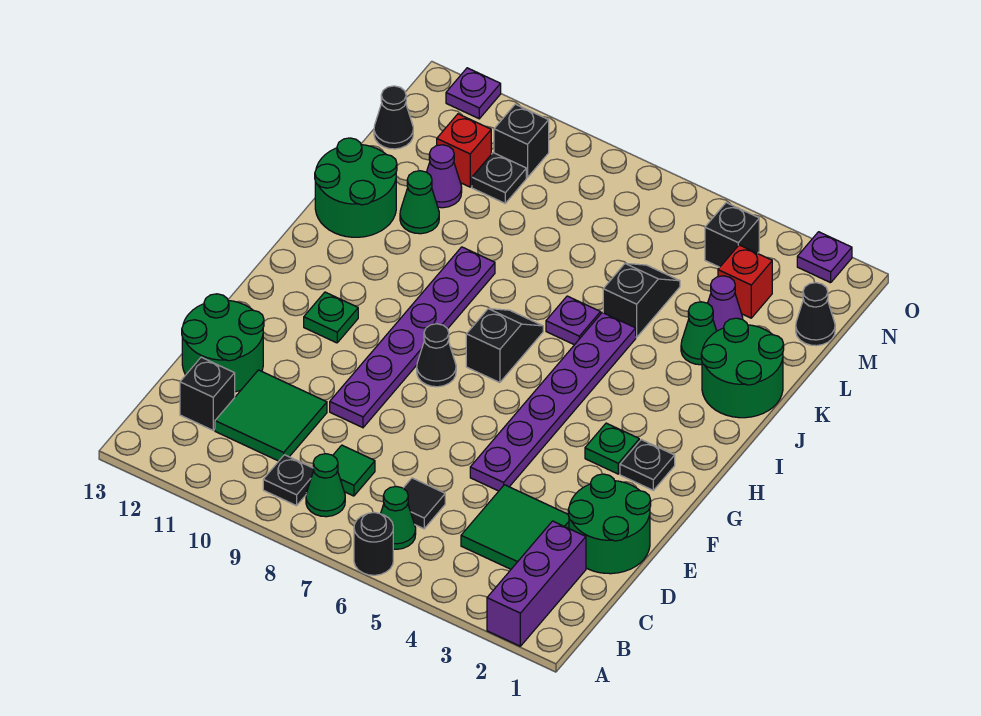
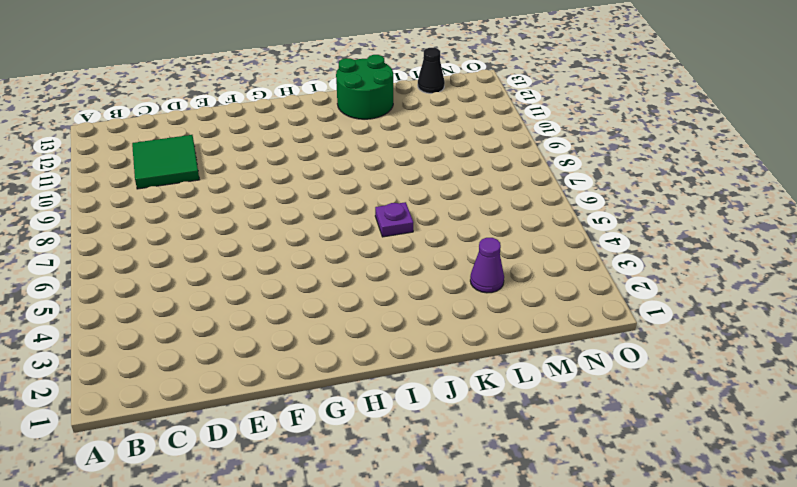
none -> purple 1x3 brick [487,521,586,646]
none -> black 1x1 round brick [354,512,393,575]
none -> green 1x1 cone [381,486,416,549]
none -> green 1x1 cone [306,454,345,517]

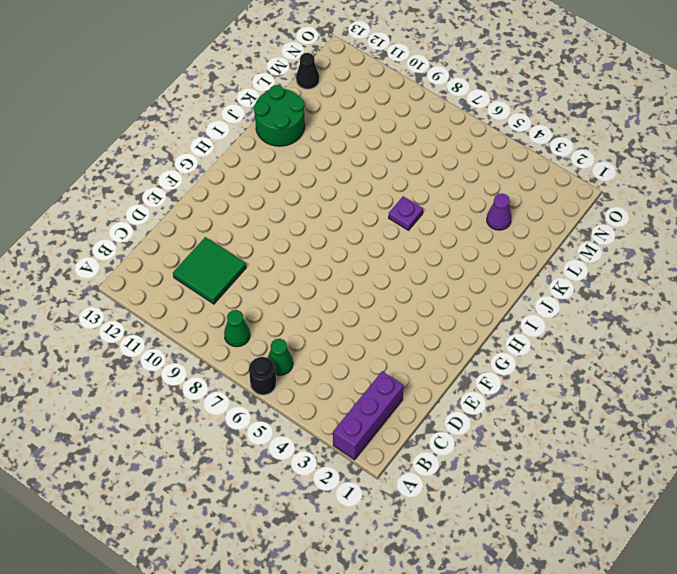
none -> black 1x1 plate [263,455,314,506]
none -> green 2x2 tile [461,485,569,569]
none -> black 1x1 tile [403,478,445,529]
none -> green 1x1 tile [333,445,375,496]

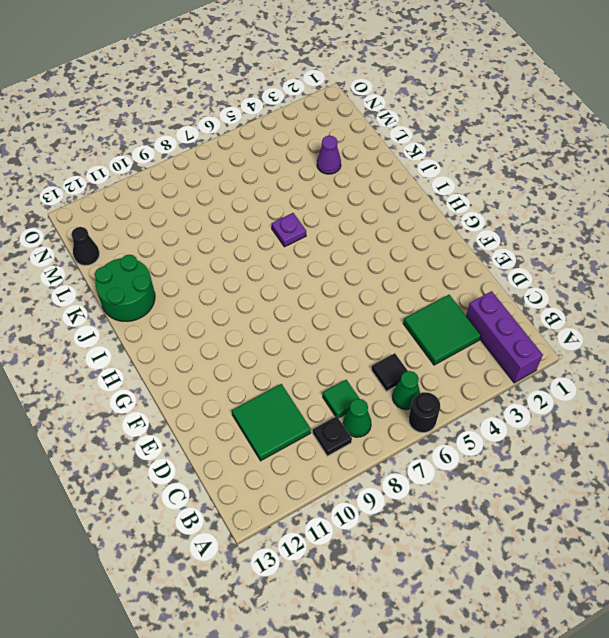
none -> black 1x1 brick [180,357,235,430]
none -> green 2x2 round brick [568,474,651,574]
none -> green 2x2 round brick [182,294,264,392]
none -> purple 1x6 plate [470,312,636,491]

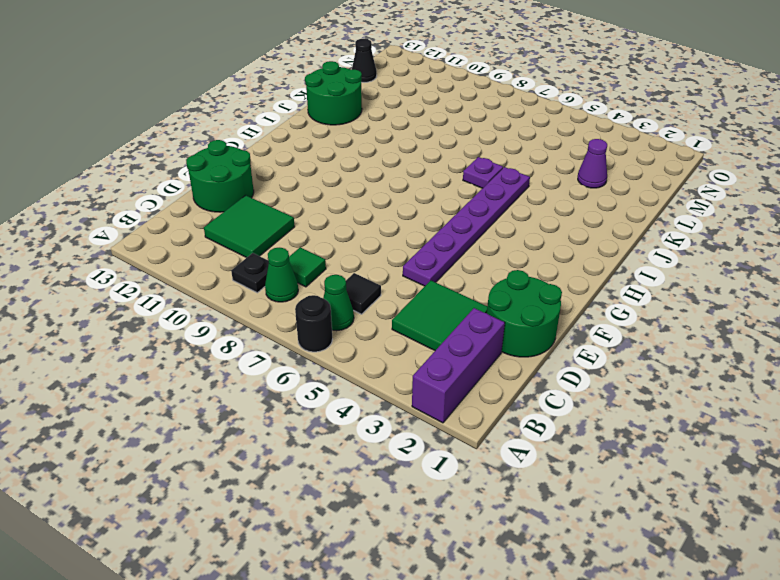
none -> black 1x1 brick [180,357,235,430]
none -> purple 1x6 plate [330,247,495,428]
none -> black 1x1 plate [620,440,675,490]
none -> green 1x1 plate [585,423,639,474]

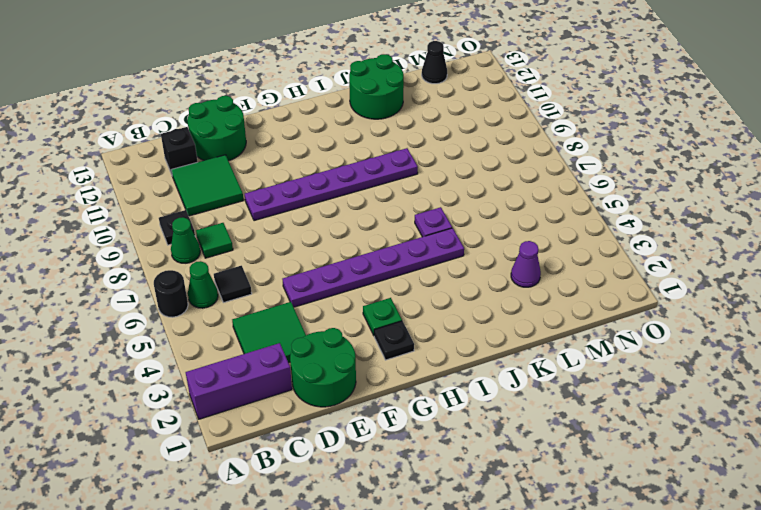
none -> black 1x1 cone [417,324,456,387]
none -> green 1x1 plate [304,292,358,343]
none -> black 1x2 slope [466,309,543,383]
none -> green 2x2 round brick [701,318,784,418]

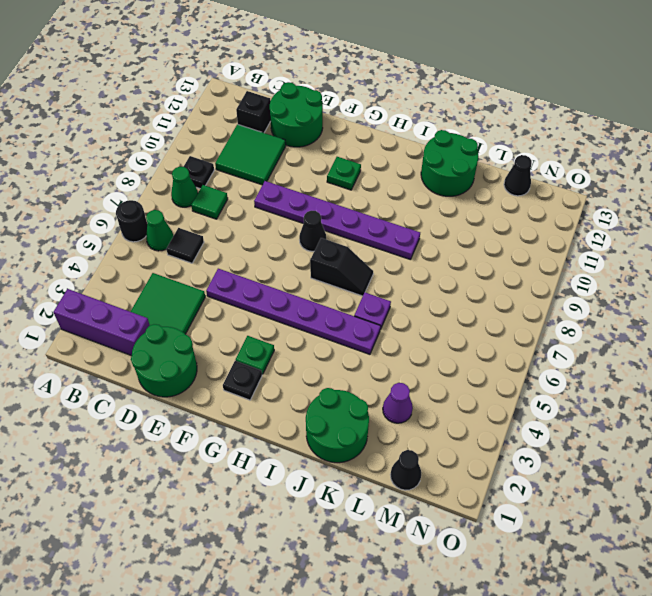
none -> green 1x1 cone [681,302,716,365]
none -> black 1x2 slope [603,263,680,337]
none -> green 1x1 cone [400,171,439,234]
none -> purple 1x1 cone [427,145,462,208]

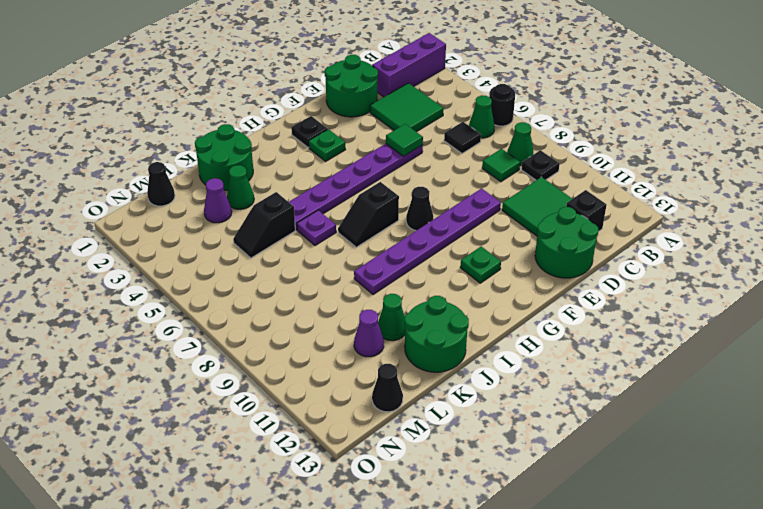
green 1x1 tile [386,124,423,156] -> none
none -> red 1x1 brick [718,245,772,318]
none -> black 1x1 plate [472,153,526,203]
none -> red 1x1 brick [437,114,491,187]
none -> black 1x1 brick [705,203,759,267]

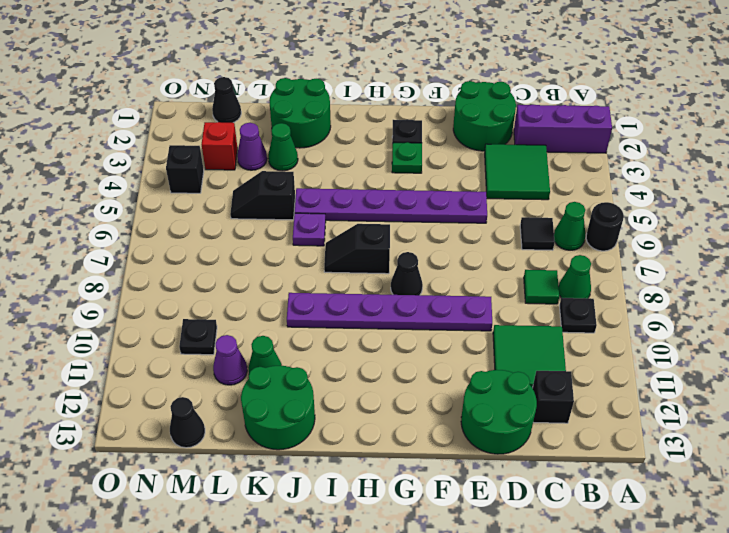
none -> green 1x1 plate [304,292,358,343]
none -> red 1x1 brick [437,114,491,187]
none -> black 1x1 brick [494,104,549,178]
none -> purple 1x1 plate [797,232,852,283]

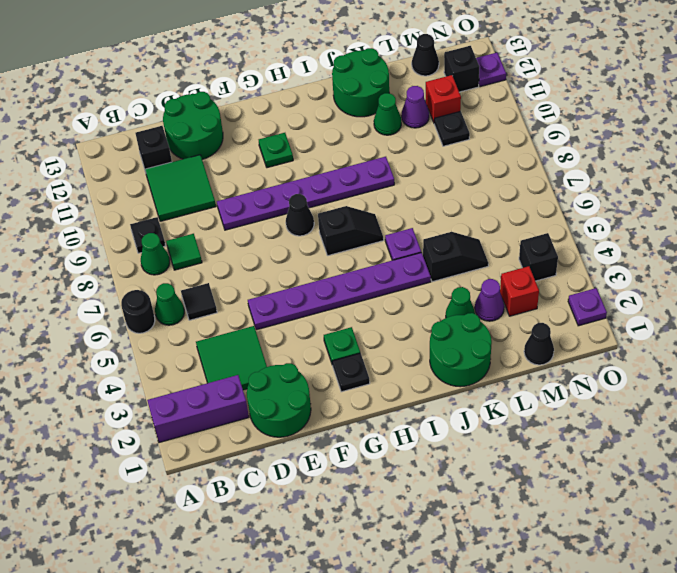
black 1x1 brick [444,46,479,92] -> black 1x1 brick moved to [494,104,549,178]

